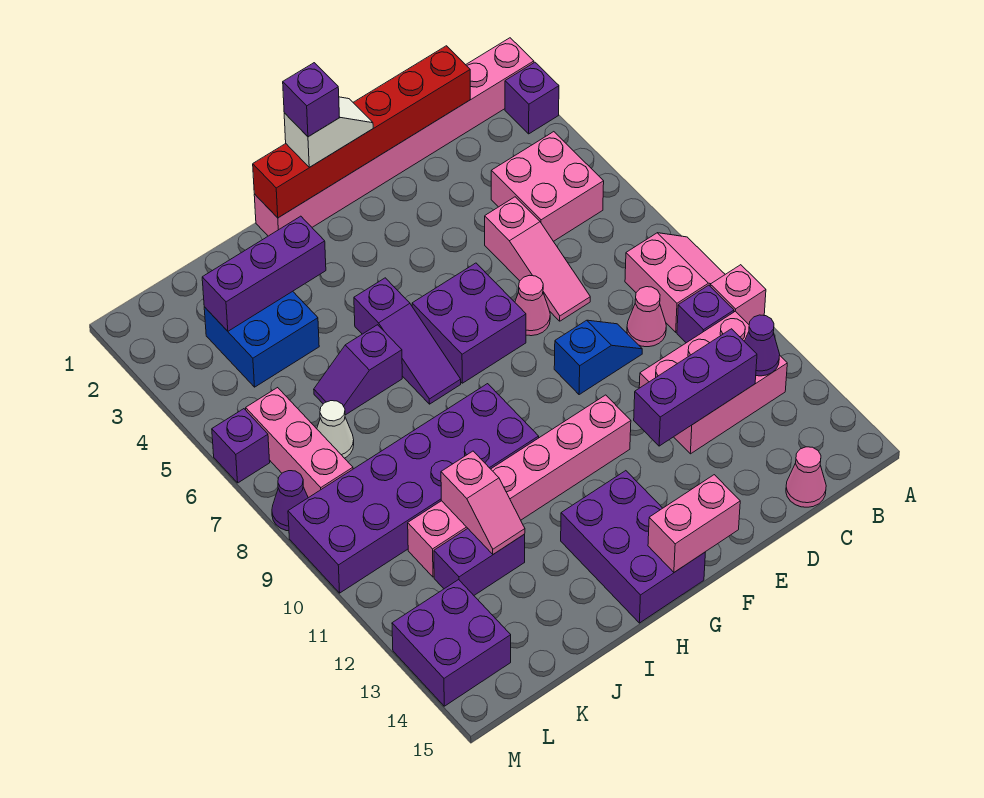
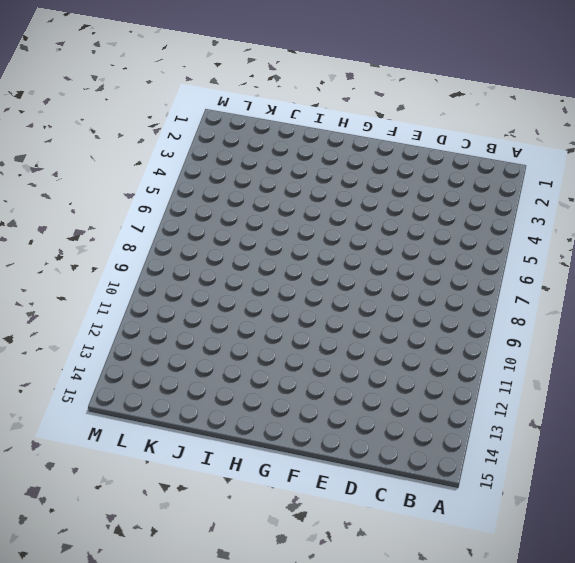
none -> pink 1x8 brick [254,38,534,236]
none -> purple 1x1 brick [505,63,559,134]
none -> pink 2x2 slope [625,233,725,332]
none -> pink 1x1 brick [710,265,766,324]

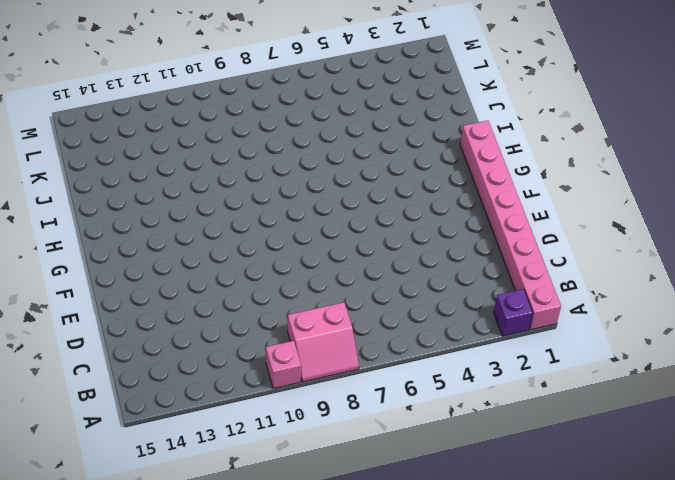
none -> pink 2x2 brick [491,132,604,241]
none -> purple 1x1 brick [677,285,734,343]
none -> pink 2x3 brick [639,311,787,454]
none -> pink 1x1 cone [627,287,666,347]

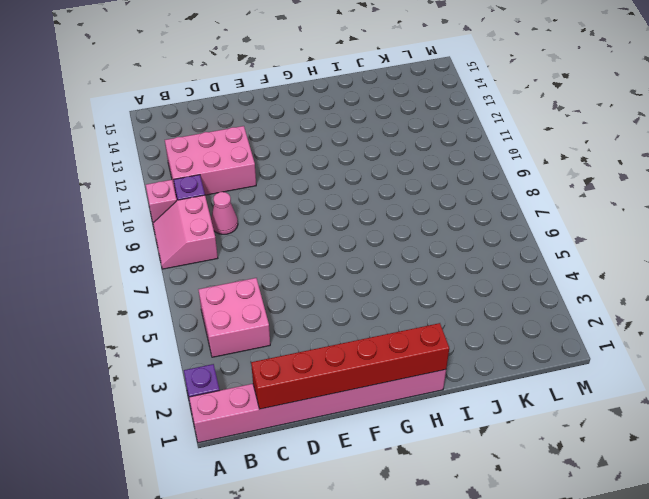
none -> pink 1x1 cone [786,447,826,507]
none -> pink 1x3 slope [485,197,590,321]
none -> blue 1x2 slope [554,320,642,395]
none -> pink 1x1 cone [515,275,550,336]

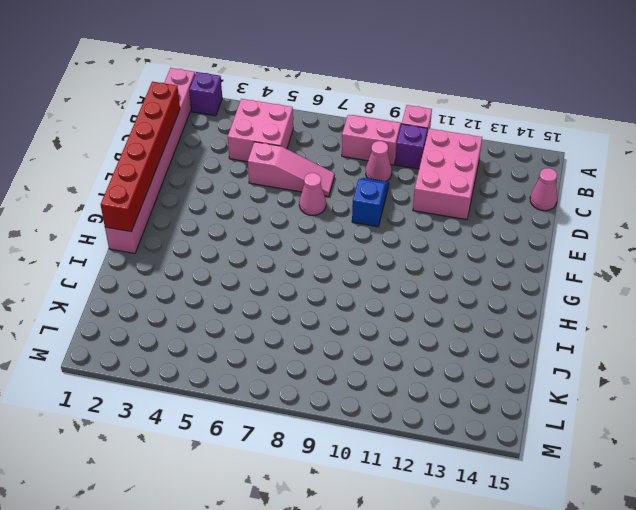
none -> purple 2x2 brick [412,263,526,383]
none -> pink 1x6 brick [408,395,631,577]
none -> purple 2x3 brick [561,471,705,623]
none -> purple 1x3 slope [354,278,461,404]

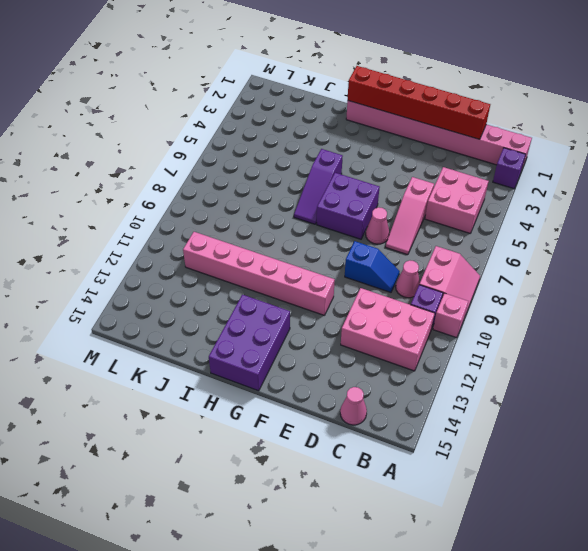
none -> purple 2x6 brick [288,384,539,593]
none -> purple 1x2 slope [314,325,402,415]
none -> blue 2x2 brick [204,291,319,387]
none -> purple 1x2 brick [434,529,525,595]

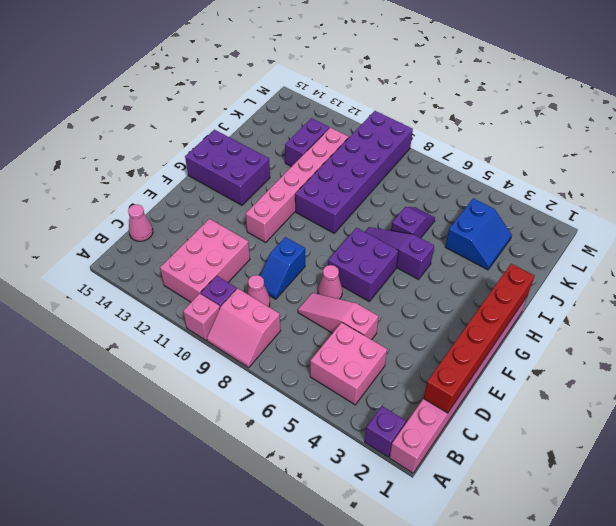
blue 2x2 slope [445,198,512,270] -> blue 2x2 brick [204,291,319,387]
none -> white 1x1 cone [317,401,354,458]
none -> pink 1x3 brick [246,388,353,498]
none -> purple 2x2 brick [392,580,511,706]
none -> purple 1x1 brick [212,409,270,483]

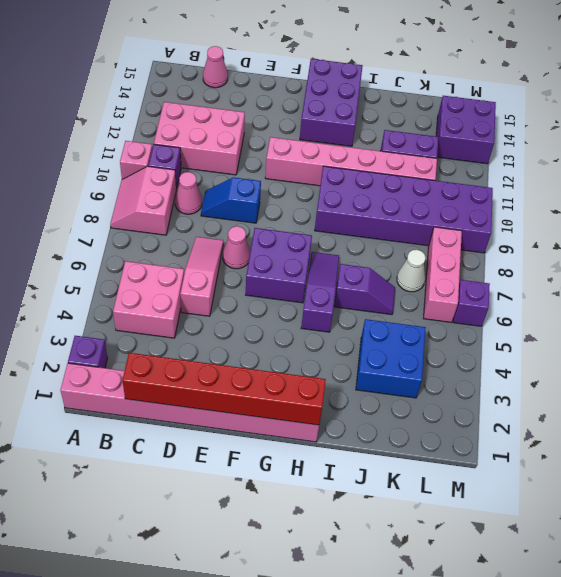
none -> purple 1x1 cone [272,471,308,531]
none -> purple 1x1 cone [744,315,780,376]
none -> purple 1x3 brick [634,329,757,446]
none -> pink 1x2 brick [648,475,740,572]

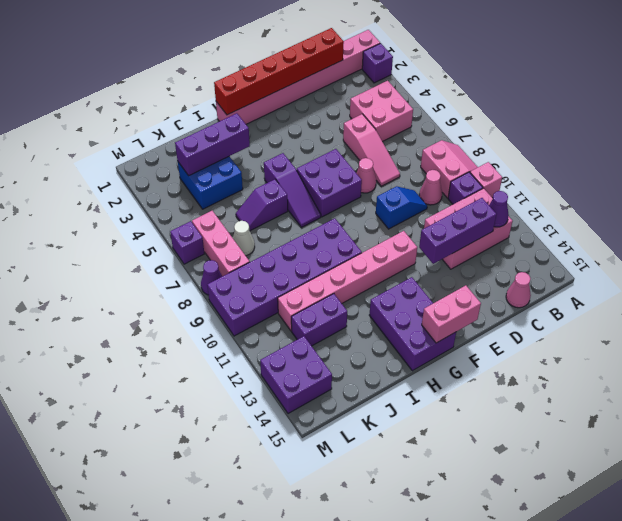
none -> pink 1x2 slope [441,451,525,554]
none -> white 1x2 slope [284,97,373,167]
none -> purple 1x1 brick [283,63,340,137]

